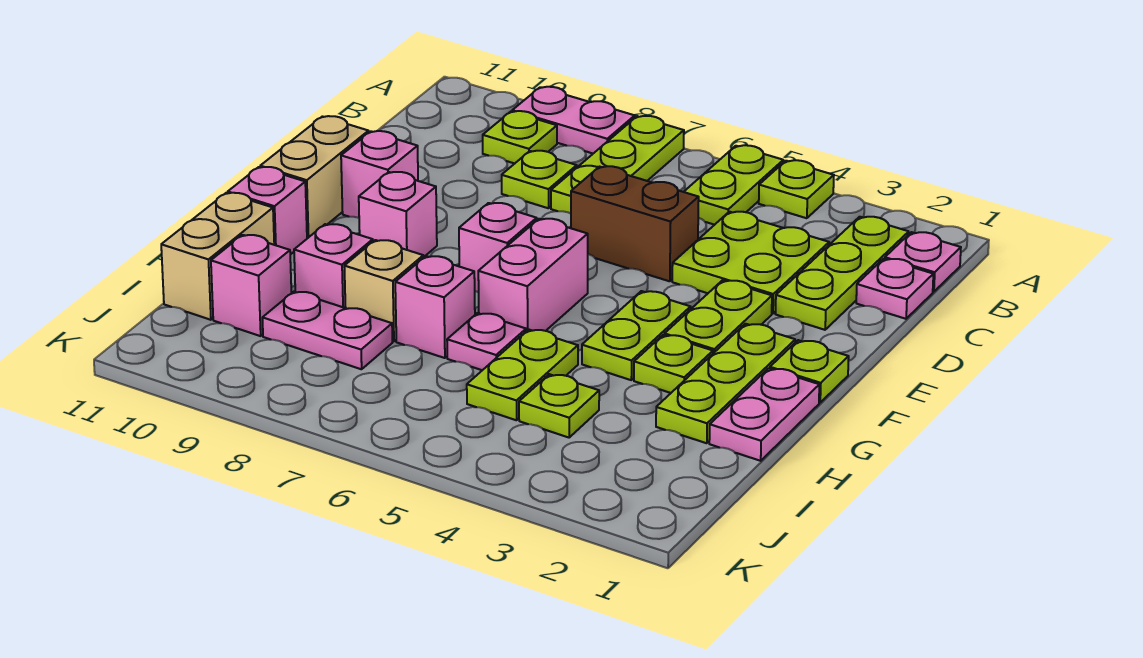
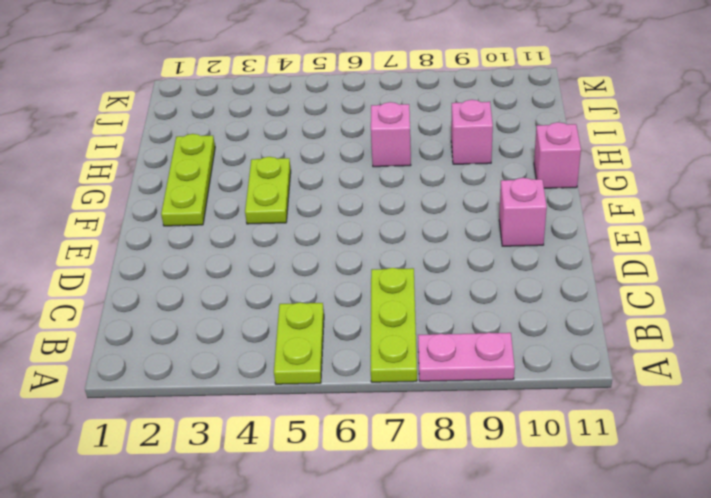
none -> lime 1x1 plate [759,160,834,218]
none -> pink 1x1 plate [885,232,961,292]
none -> lime 1x3 plate [776,217,909,330]
none -> lime 1x1 plate [483,111,557,164]

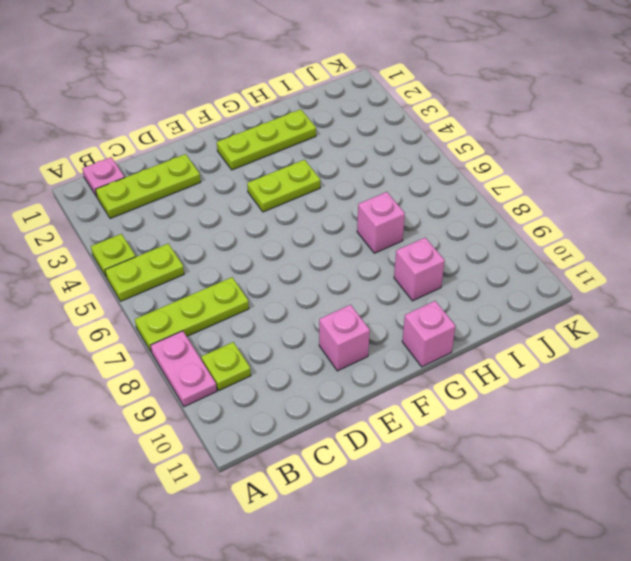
none -> pink 1x1 plate [856,259,933,319]
none -> lime 2x2 plate [672,212,829,314]
none -> lime 1x1 plate [502,151,577,208]
none -> brown 1x2 brick [571,166,699,281]

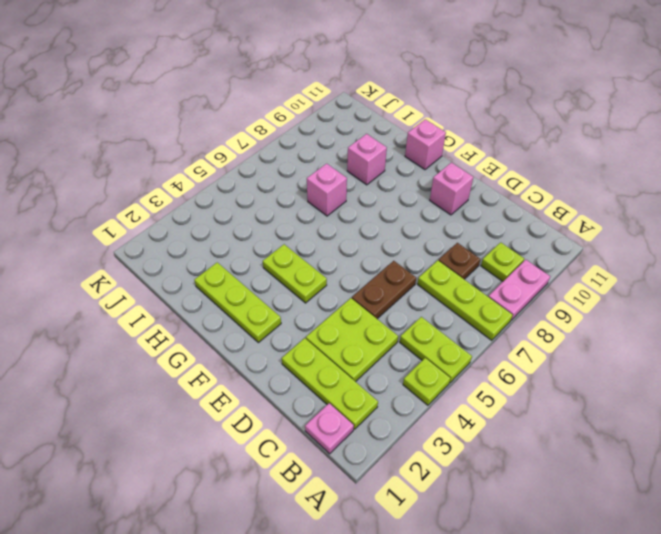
brown 1x1 plate [439,243,480,279] -> lime 1x1 plate [502,151,577,208]
brown 1x2 plate [352,261,416,319] -> brown 1x2 brick [571,166,699,281]
none -> pink 1x1 plate [856,259,933,319]
none -> lime 1x2 plate [665,280,772,353]
none -> tan 1x2 brick [260,116,369,238]
none -> lime 1x1 plate [770,340,849,403]

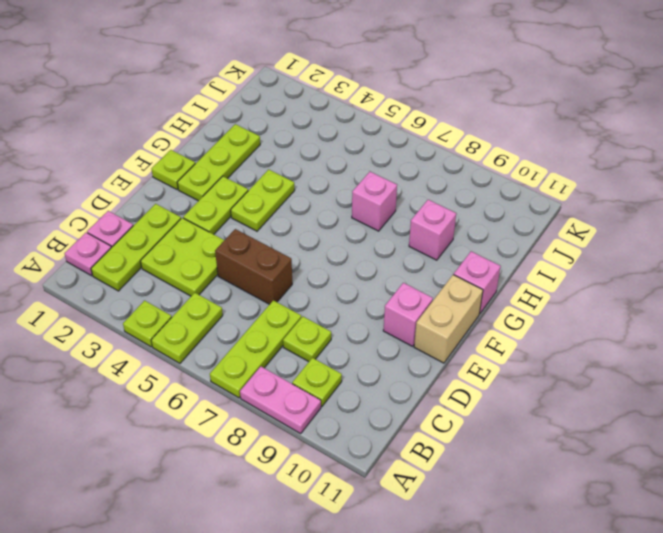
none -> pink 1x2 brick [478,219,588,331]
none -> pink 1x1 brick [459,203,537,292]
none -> pink 1x1 brick [359,172,437,257]
none -> pink 1x2 plate [709,368,819,461]

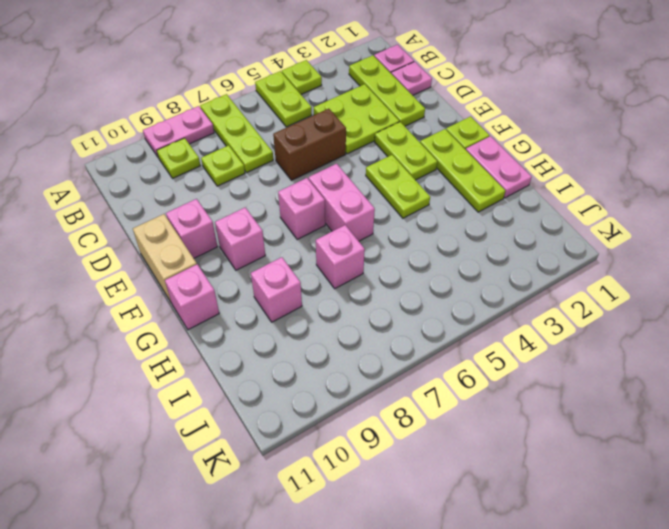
none -> lime 1x1 plate [634,335,713,393]
none -> lime 1x2 plate [467,329,578,420]
none -> pink 1x1 plate [447,313,526,370]
none -> tan 1x1 brick [344,240,423,341]

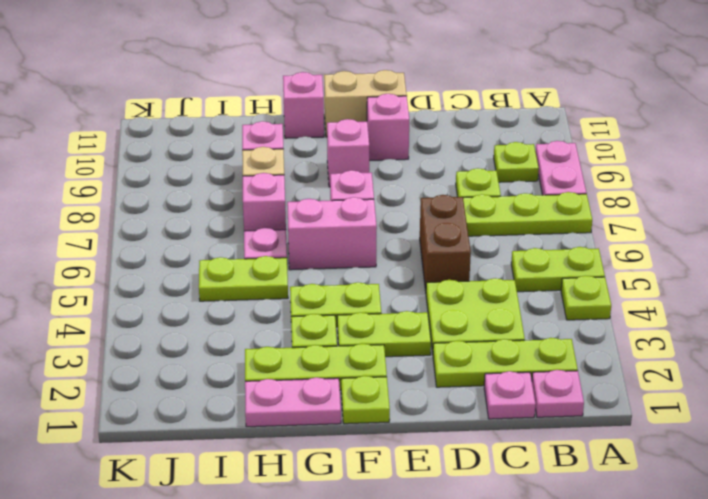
none -> tan 1x2 brick [161,193,274,320]
none -> lime 1x1 plate [519,374,599,437]
none -> pink 1x2 plate [262,292,392,369]
none -> pink 1x1 brick [211,235,291,336]

